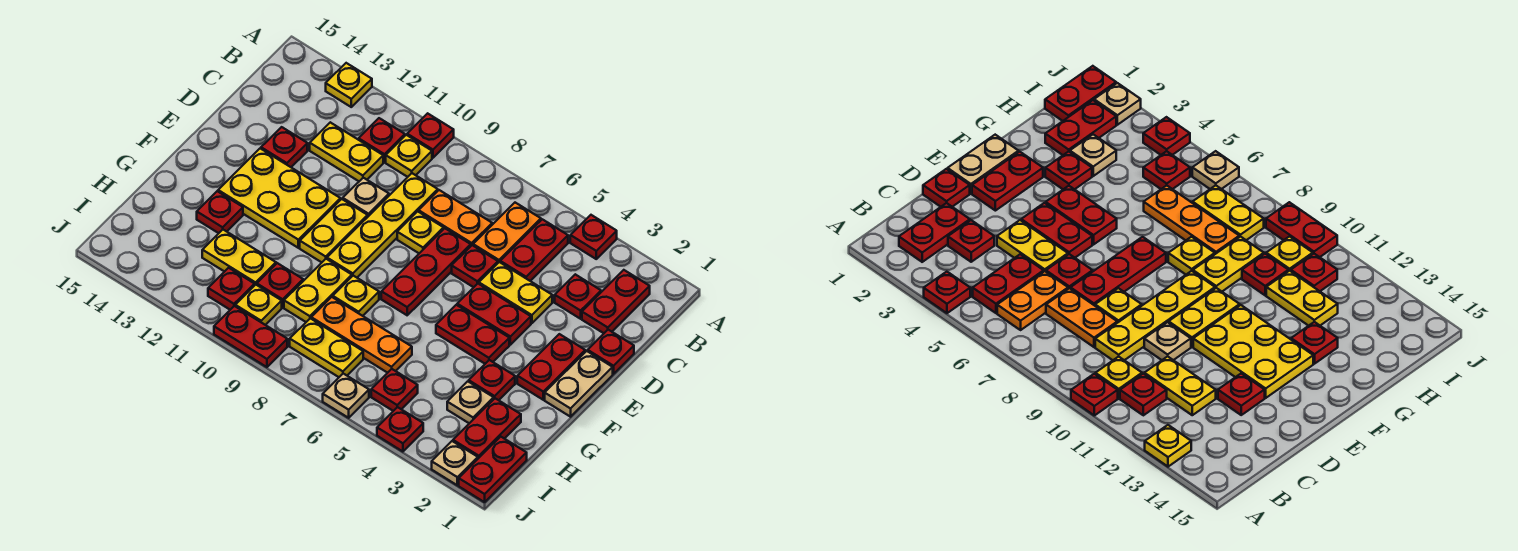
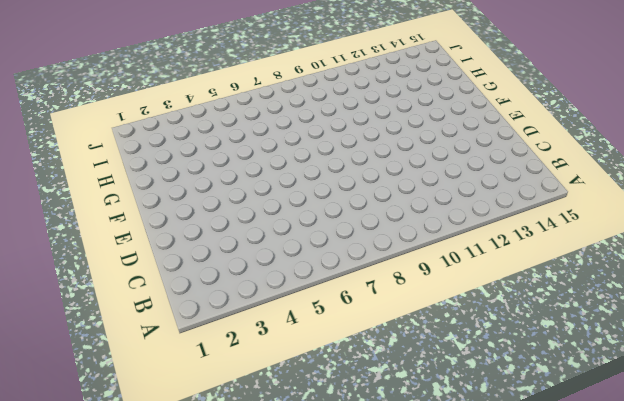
none -> red 1x1 plate [570,215,617,259]
none -> red 1x1 plate [407,113,454,158]
none -> yellow 1x1 plate [326,63,372,107]
none -> red 1x2 plate [582,270,650,333]

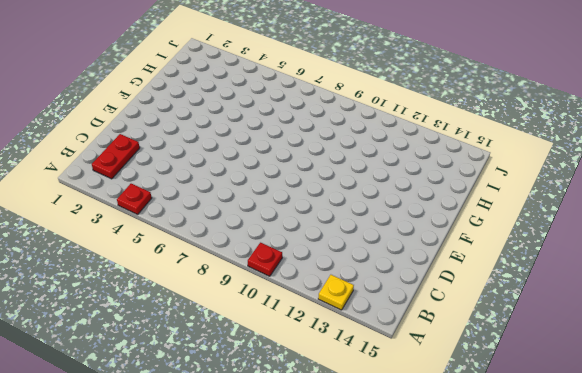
none -> red 1x2 plate [500,219,568,281]
none -> orange 1x2 plate [473,203,541,263]
none -> yellow 1x1 plate [386,135,432,177]
none -> red 1x1 plate [359,118,405,162]

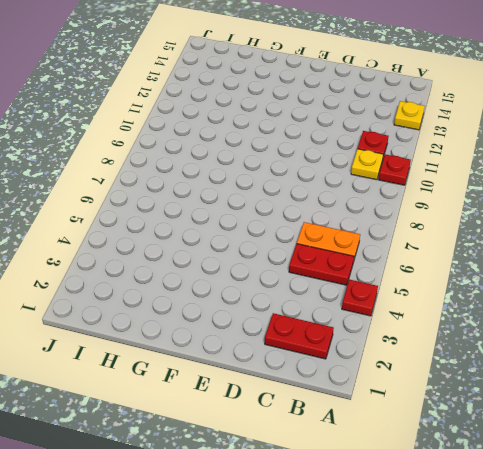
none -> red 1x1 plate [555,274,601,319]
none -> orange 1x2 plate [419,190,492,246]
none -> yellow 1x4 plate [327,173,438,277]
none -> yellow 1x2 plate [310,122,383,181]

